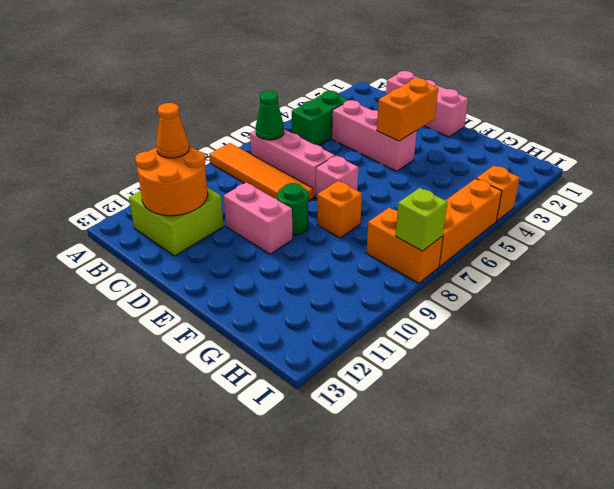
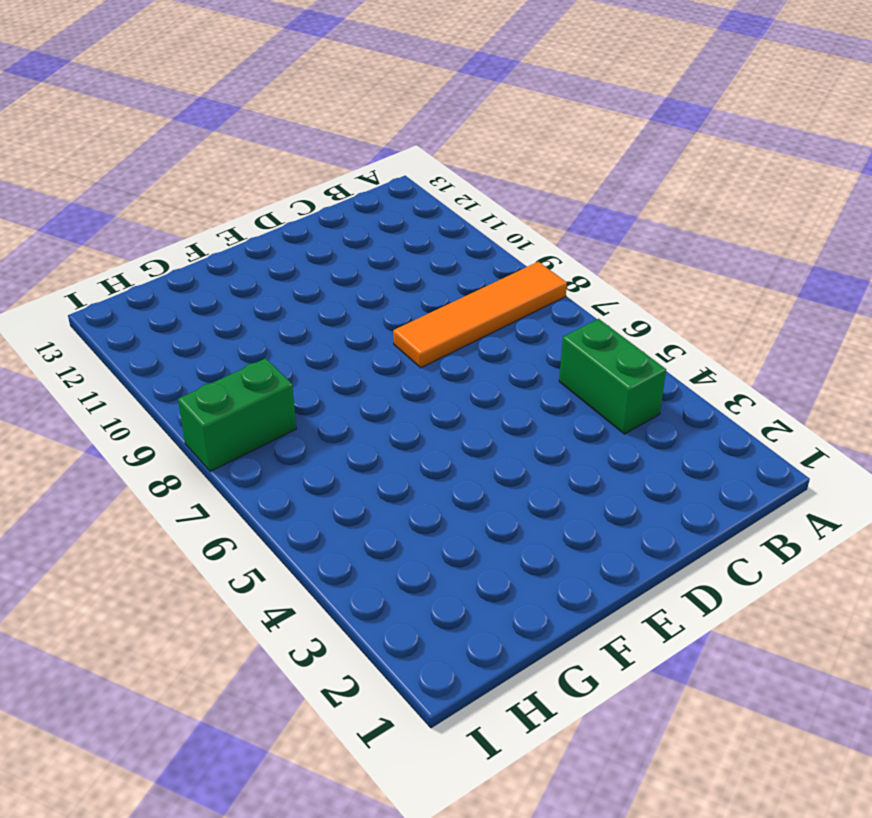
green 1x2 brick [178,358,296,471] -> orange 1x2 brick [366,208,443,283]
none -> pink 1x3 brick [250,129,335,197]
none -> lime 2x2 brick [129,187,224,256]
none -> pink 1x3 brick [386,71,468,137]

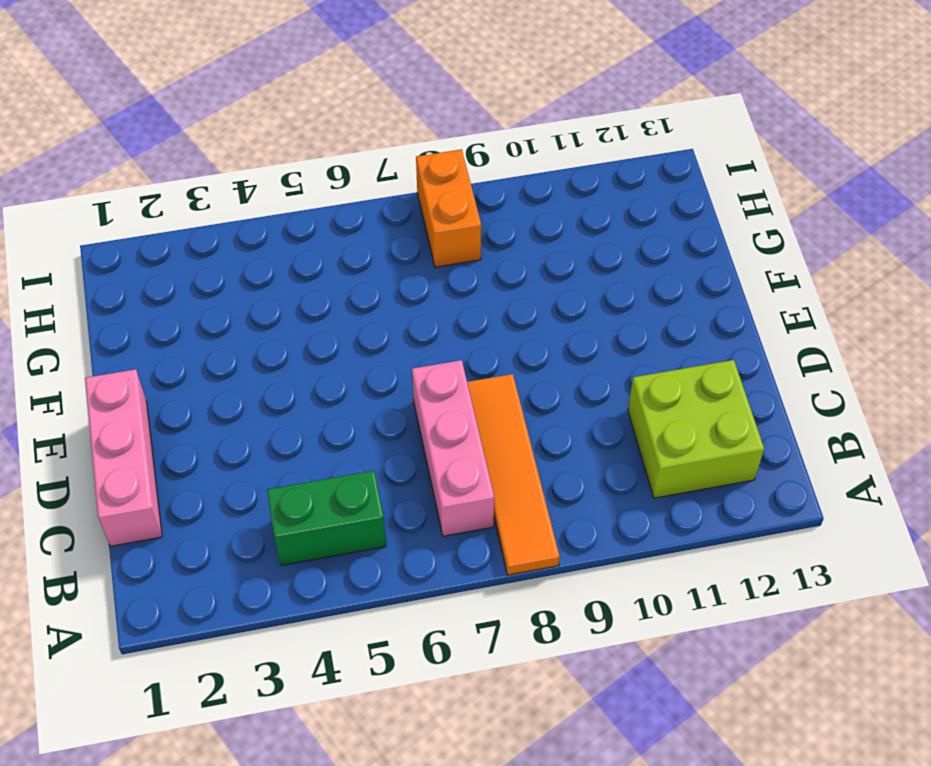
none -> pink 1x3 brick [332,100,417,171]
none -> pink 1x2 brick [223,182,292,254]
none -> pink 1x1 brick [315,156,358,199]

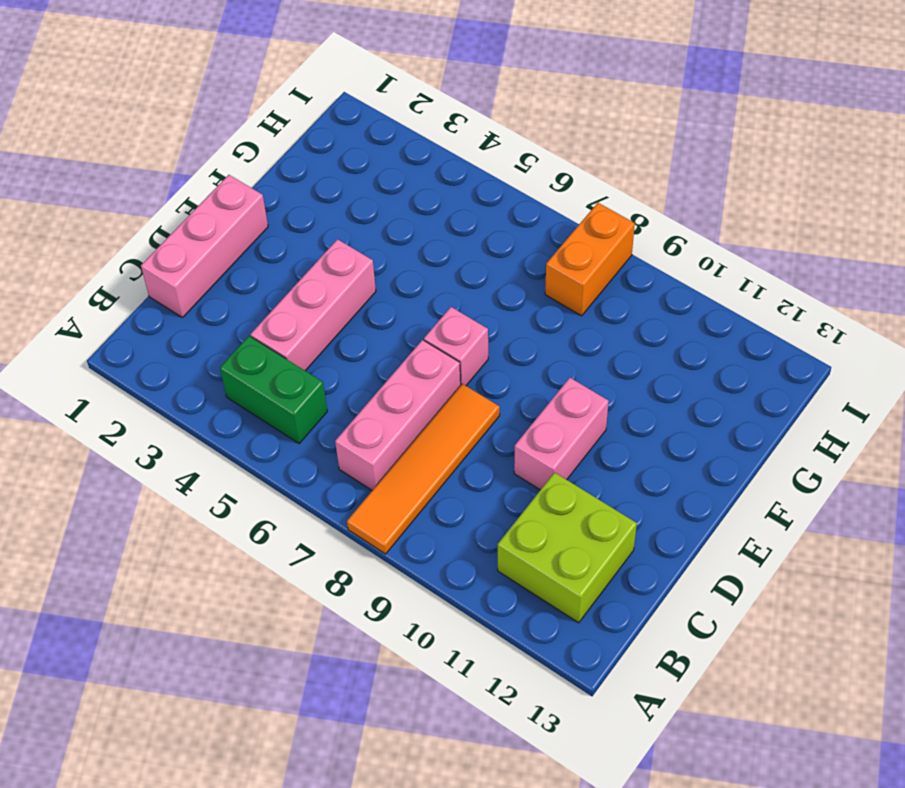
none -> green 1x1 round brick [277,183,309,235]
none -> orange 1x1 brick [317,181,362,238]
none -> orange 1x1 brick [476,166,520,221]

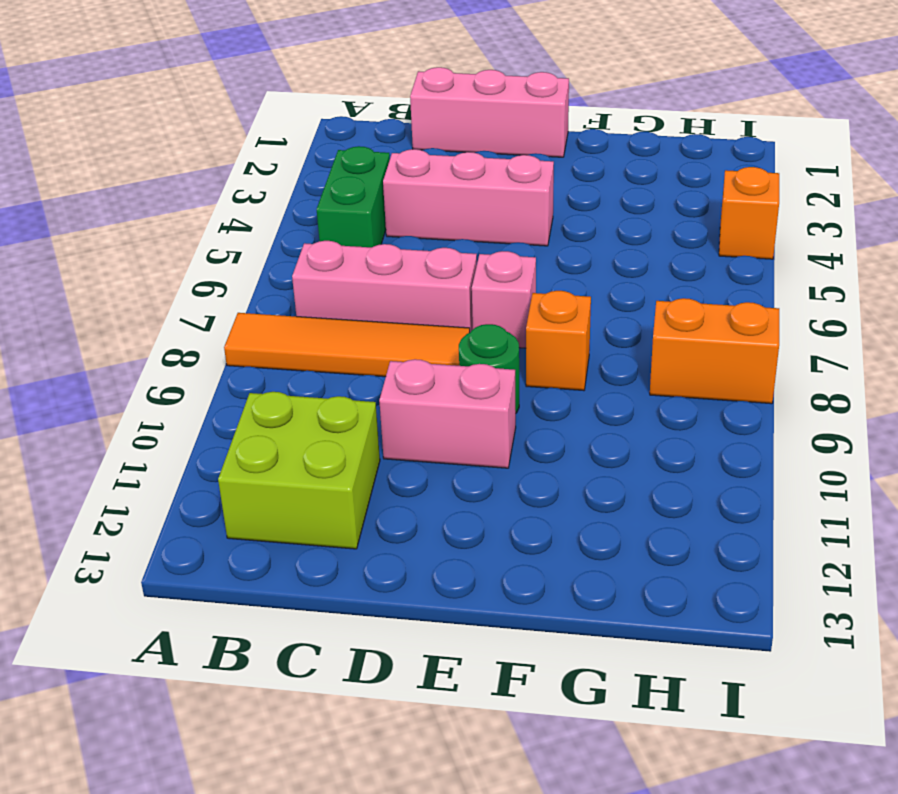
none -> orange 1x3 brick [439,179,502,267]
none -> green 1x1 cone [256,91,284,140]
none -> orange 2x2 round brick [135,147,208,216]

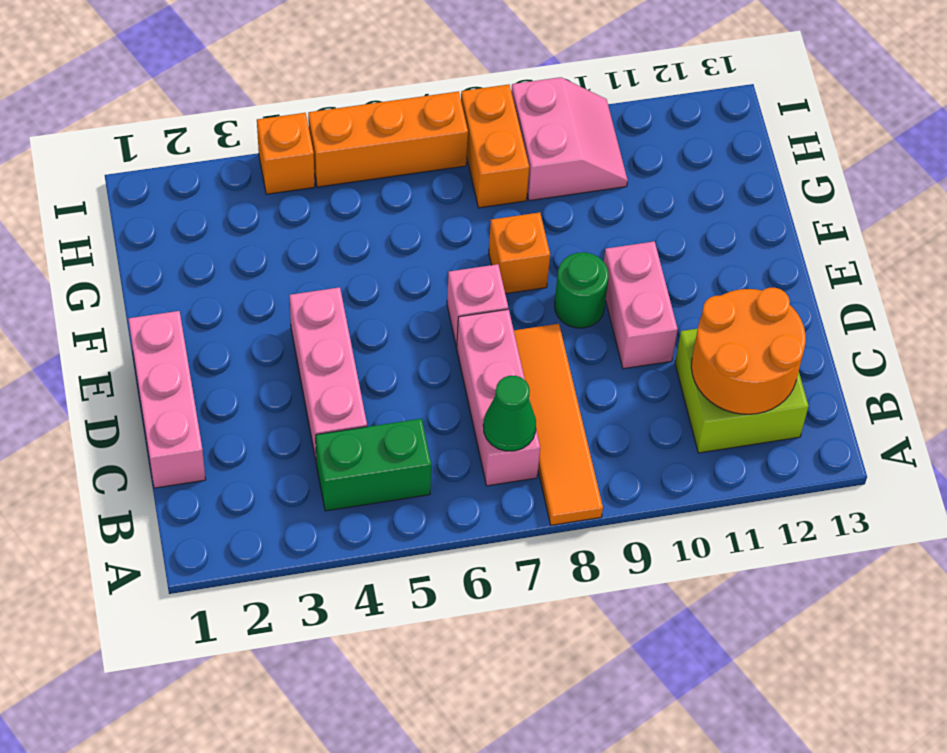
pink 2x2 slope [511,77,628,201] -> none
none -> orange 1x2 brick [377,78,438,141]
none -> lime 1x1 brick [396,188,447,251]
none -> orange 1x1 cone [156,103,189,158]

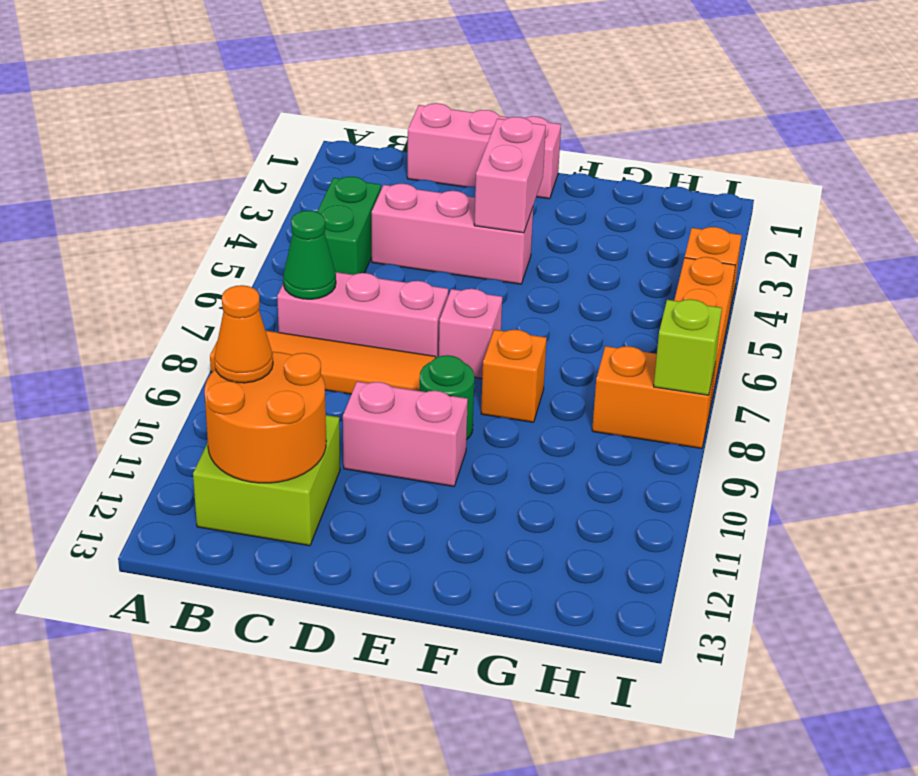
pink 1x2 brick [474,117,546,233] -> orange 1x2 brick [377,78,438,141]

